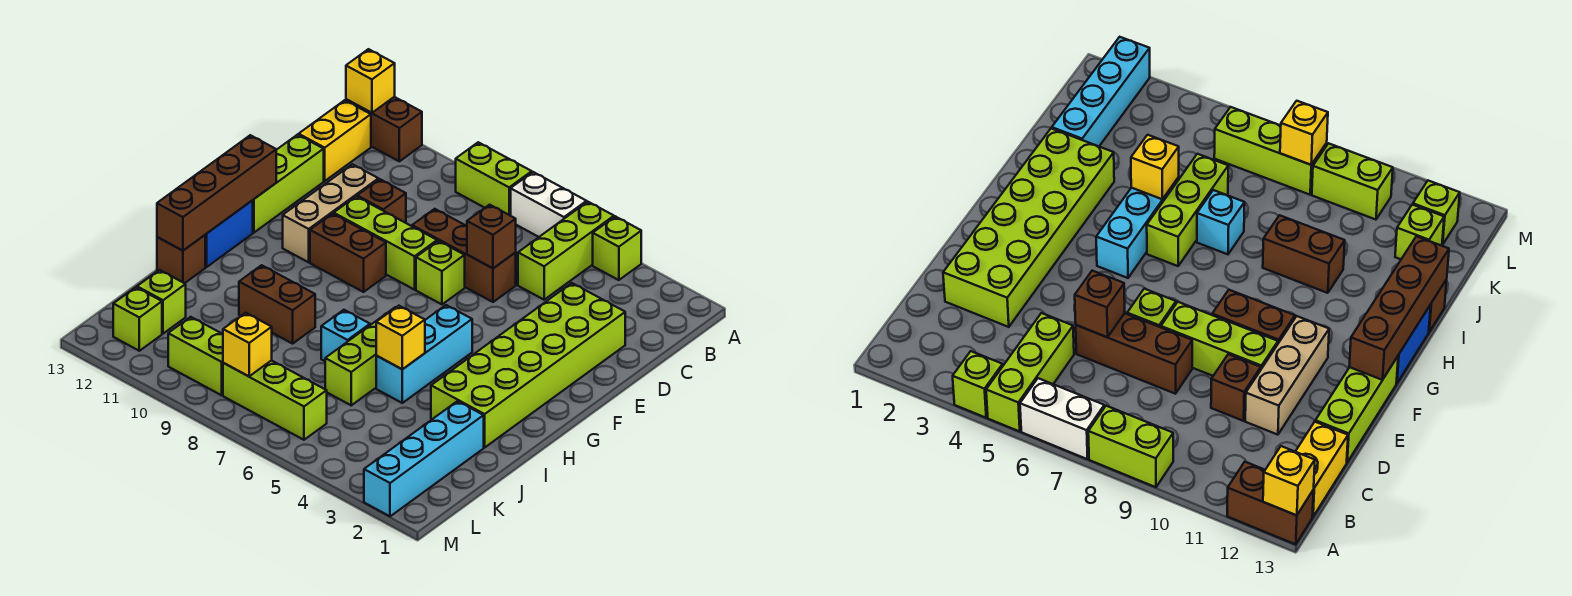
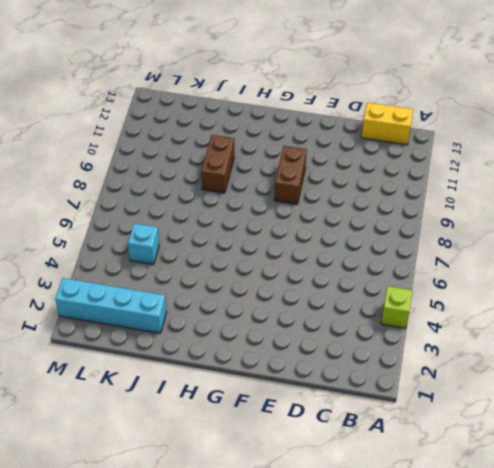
cyan 1x1 brick [128,223,159,264] -> cyan 1x1 brick moved to [321,310,370,361]
none -> lime 1x3 brick [518,202,614,300]
none -> white 1x2 brick [511,172,587,237]
none -> lime 1x2 brick [456,142,532,216]
none -> brown 1x2 brick [346,97,422,161]

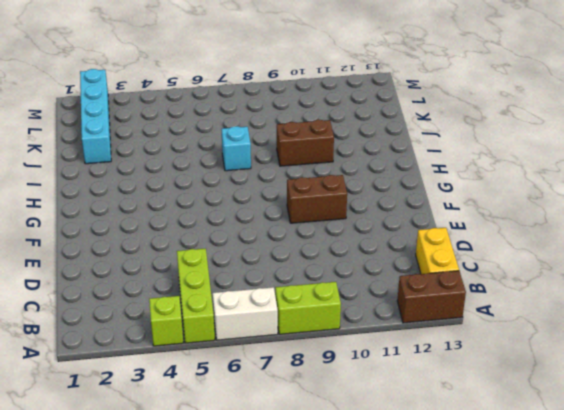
none -> lime 2x6 brick [431,283,625,447]
none -> brown 1x3 brick [412,209,516,302]
none -> brown 1x1 brick [357,179,406,223]
none -> tan 1x3 brick [283,164,379,262]

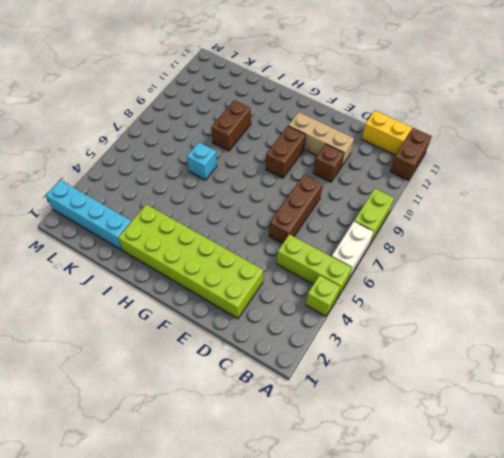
none -> lime 1x3 brick [253,135,324,233]
none -> lime 1x1 brick [416,241,465,304]
none -> lime 1x3 brick [334,196,437,290]
none -> cyan 1x3 brick [376,305,472,403]

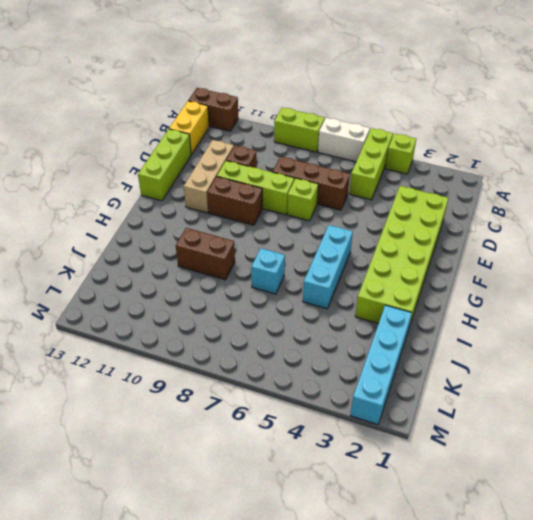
none -> blue 1x2 brick [205,200,253,267]
none -> lime 1x3 brick [325,307,396,405]
none -> brown 1x1 brick [157,235,205,283]
none -> lime 1x1 brick [137,270,186,334]

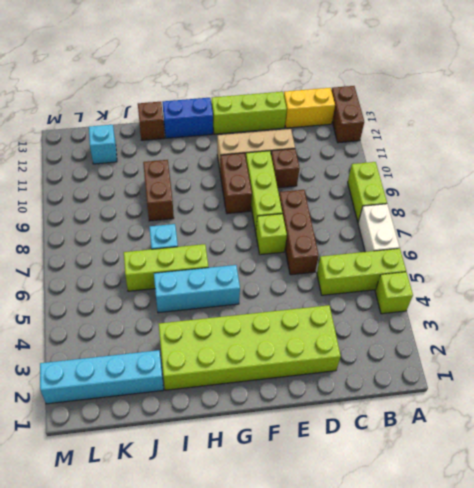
cyan 1x1 brick [89,125,117,164] -> lime 1x1 brick [137,270,186,334]
none -> lime 1x3 brick [223,360,327,440]
none -> lime 1x2 brick [168,317,223,395]
none -> lime 1x1 brick [113,287,162,351]
none -> yellow 1x1 brick [346,49,395,113]

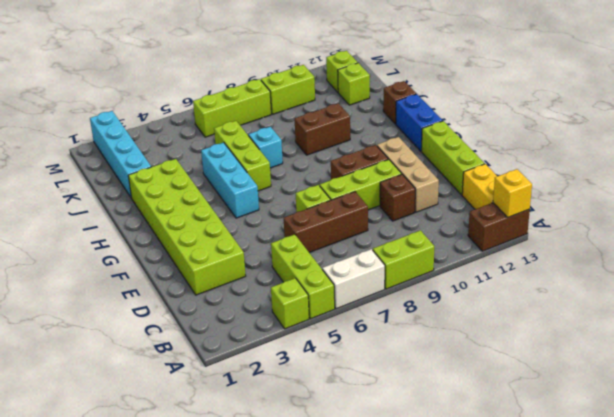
none -> brown 1x1 brick [467,205,516,268]
none -> brown 1x4 brick [157,135,276,250]
none -> yellow 1x1 brick [376,306,425,369]
none -> yellow 1x1 brick [223,313,272,376]

